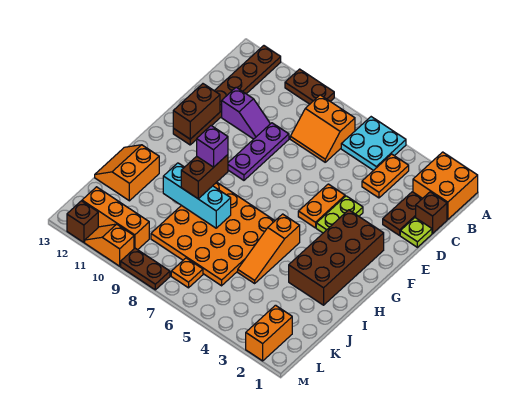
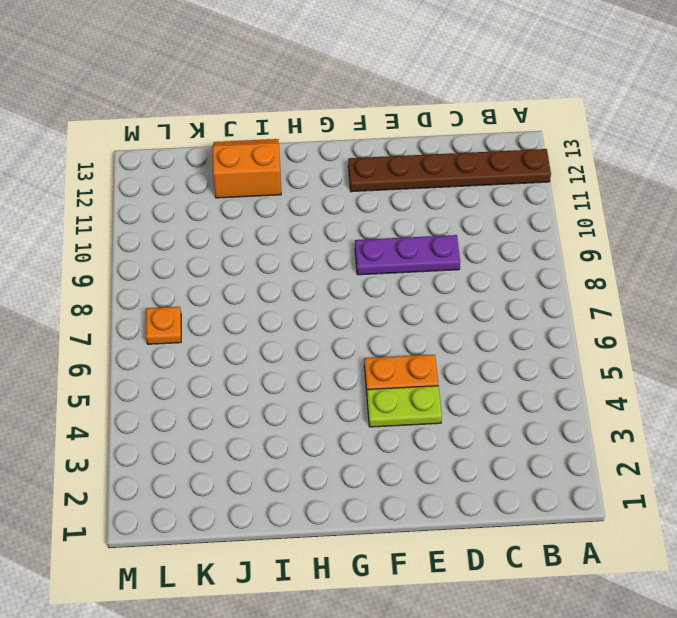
none -> orange 2x2 brick [413,152,478,219]
none -> cyan 2x2 plate [341,117,406,171]
none -> brown 1x2 plate [285,69,334,104]

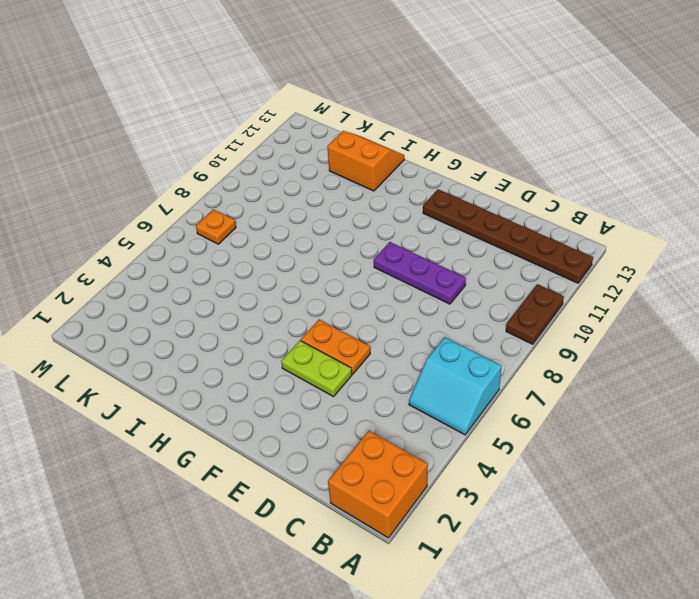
cyan 2x2 slope [409,337,501,435] -> cyan 2x2 plate [341,117,406,171]
none -> orange 1x2 plate [362,154,409,198]
none -> orange 2x2 slope [290,95,355,162]
none -> brown 1x1 brick [416,192,447,233]

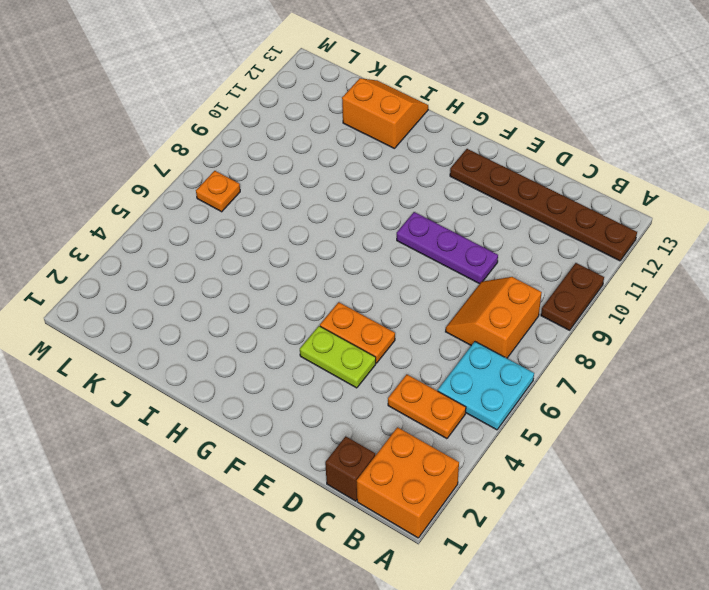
none -> brown 1x2 plate [383,192,423,235]
none -> lime 1x1 plate [400,218,432,247]
none -> purple 1x2 slope [222,87,270,139]

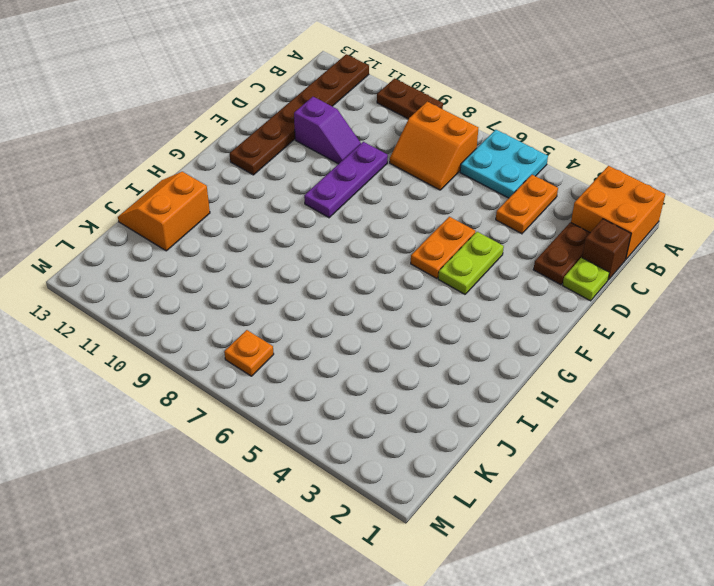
none -> brown 2x4 brick [289,210,384,305]
none -> orange 1x3 slope [238,214,300,283]
none -> orange 4x4 plate [151,182,275,286]

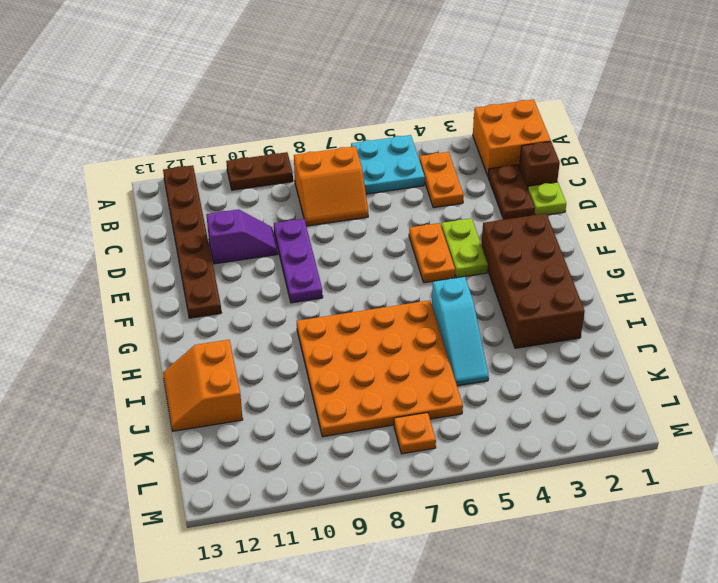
cyan 1x3 slope [432,277,489,386] -> orange 1x3 slope [238,214,300,283]
none -> orange 1x2 brick [246,305,292,361]
none -> orange 1x3 brick [82,187,149,250]
none -> brown 1x2 plate [121,248,170,290]

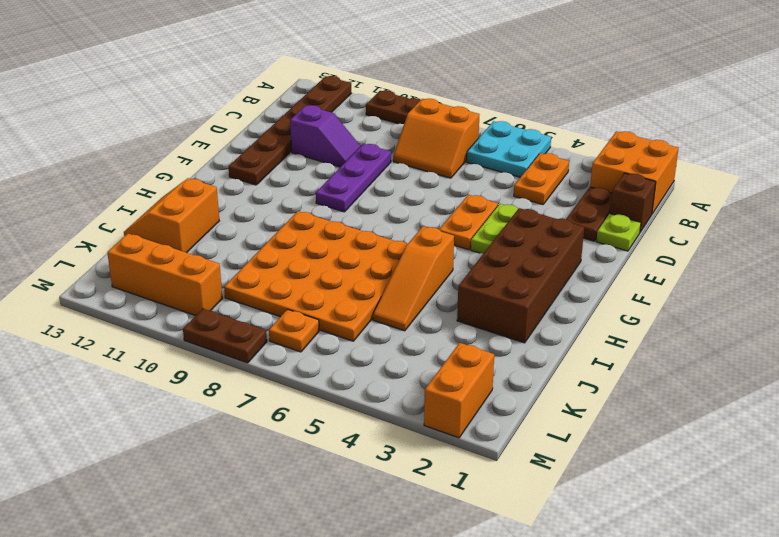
none -> orange 1x2 slope [85,224,134,266]
none -> brown 1x1 brick [67,201,98,242]
none -> brown 1x2 brick [173,84,220,139]

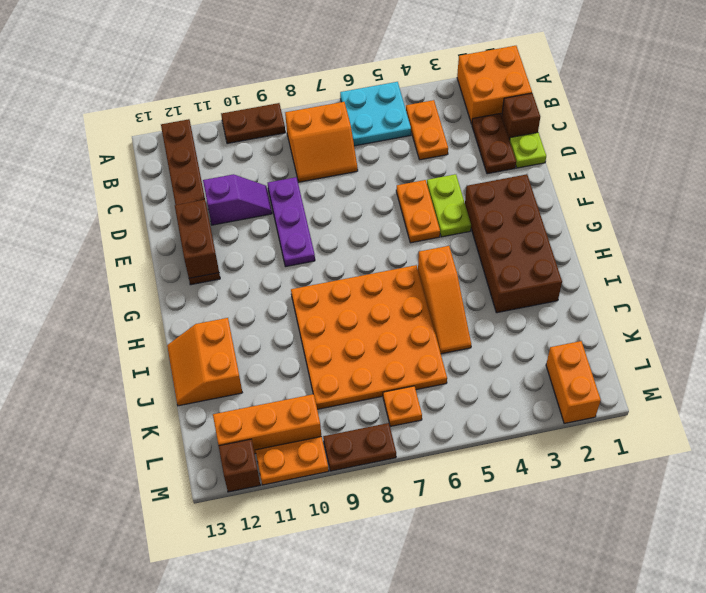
orange 1x2 plate [255,437,329,485] -> orange 1x2 slope [85,224,134,266]
none -> cyan 1x3 brick [163,163,231,228]
none -> brown 1x2 brick [181,155,228,199]
none -> purple 1x1 brick [197,126,228,167]

